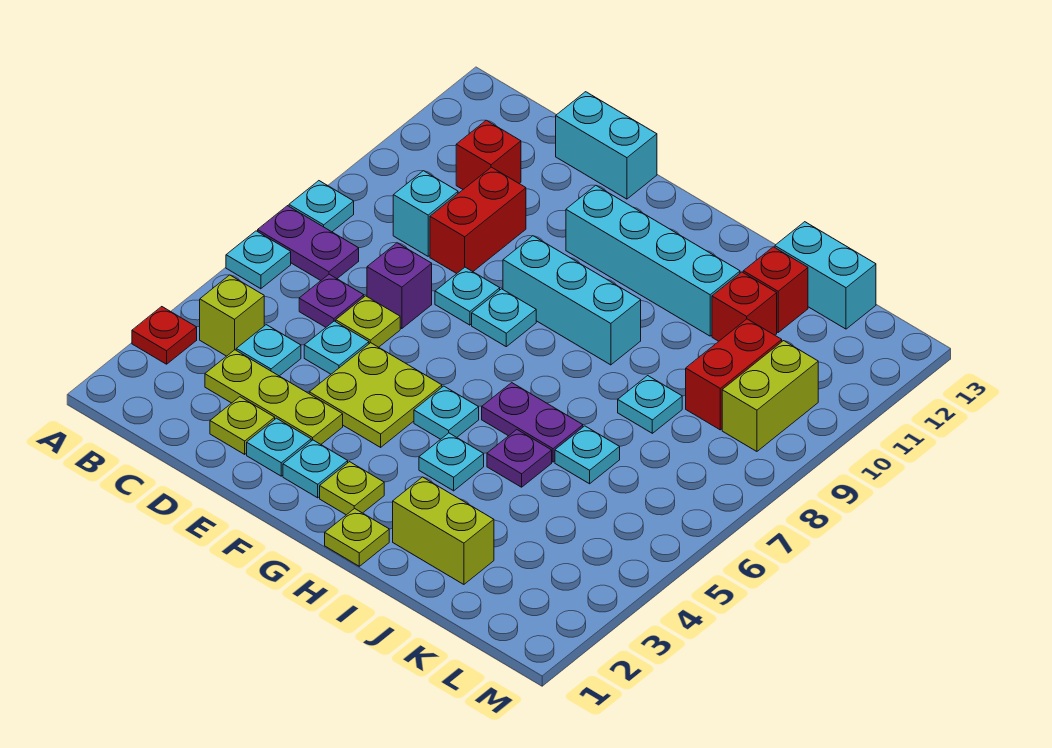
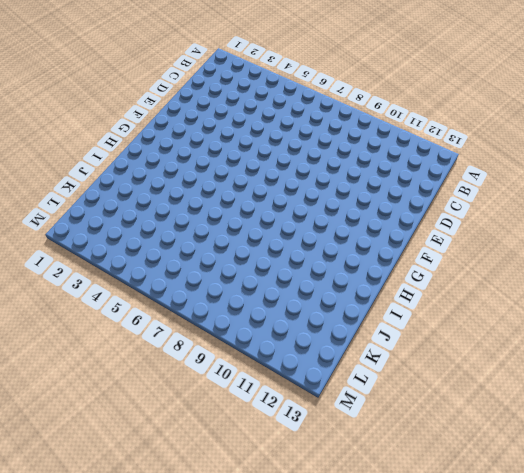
none -> red 1x1 plate [132,307,197,364]
none -> cyan 1x1 plate [226,231,291,289]
none -> purple 1x2 plate [258,206,359,280]
none -> cyan 1x1 plate [289,181,354,232]

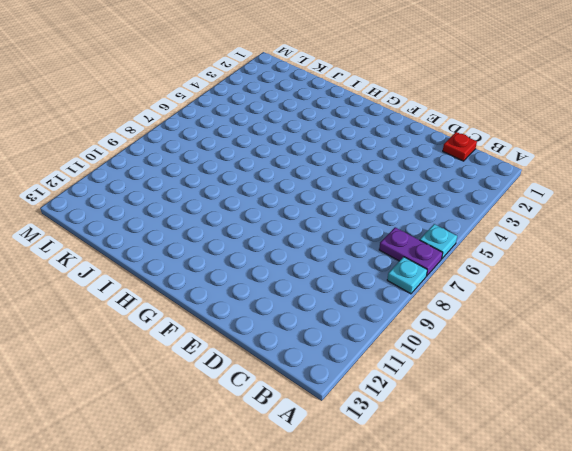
red 1x1 plate [443,132,477,161] -> red 1x1 plate moved to [132,307,197,364]
none -> lime 1x1 brick [200,275,264,356]
none -> lime 1x3 plate [205,350,343,444]
none -> cyan 1x1 plate [236,325,301,376]
none -> purple 1x1 plate [299,274,364,327]

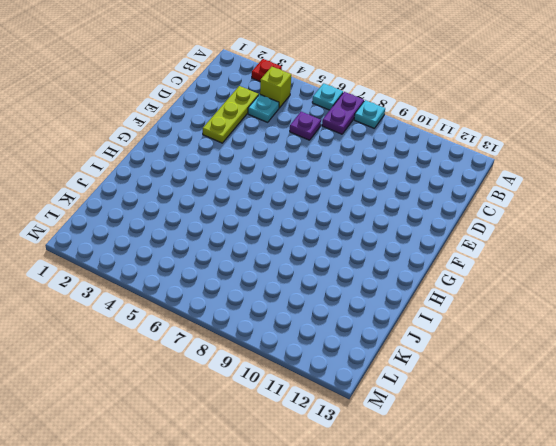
none -> cyan 1x1 brick [393,171,458,256]
none -> red 1x1 brick [456,120,521,189]
none -> lime 1x1 plate [210,397,275,454]
none -> cyan 1x1 plate [304,321,369,374]

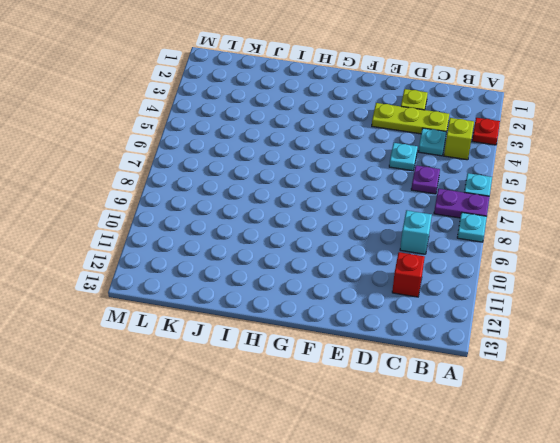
none -> lime 1x1 plate [336,296,400,347]
none -> purple 1x1 brick [367,243,432,329]
none -> red 1x2 brick [430,167,526,273]
none -> cyan 1x2 brick [556,92,657,199]

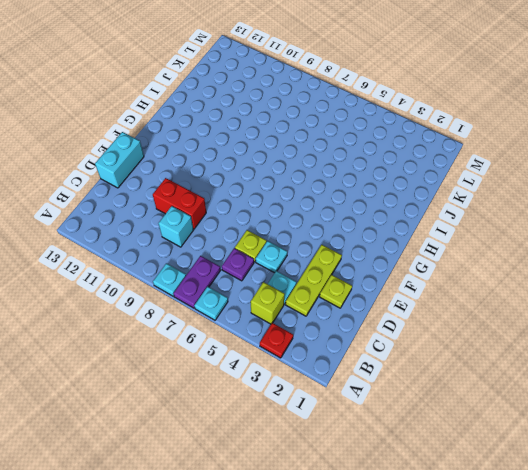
none -> red 1x1 brick [456,120,521,189]
none -> purple 1x1 brick [367,243,432,329]
none -> cyan 1x1 plate [247,418,311,476]
none -> lime 2x2 plate [309,343,442,447]

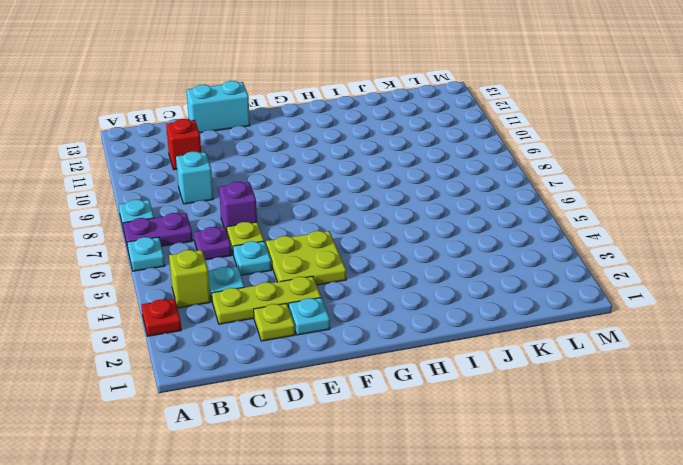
none -> red 1x2 brick [430,167,526,273]
none -> cyan 1x1 plate [435,267,500,325]
none -> cyan 1x1 plate [283,440,348,498]
none -> cyan 1x1 plate [472,289,536,347]

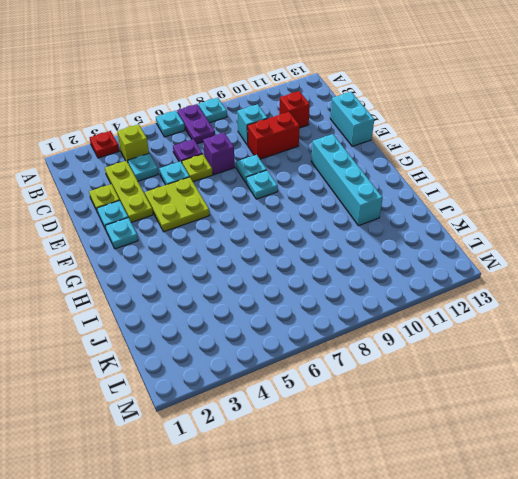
none -> cyan 1x3 brick [503,236,641,365]
none -> lime 1x1 plate [320,462,384,515]
none -> cyan 1x1 plate [414,386,479,439]
none -> lime 1x1 plate [325,508,389,566]

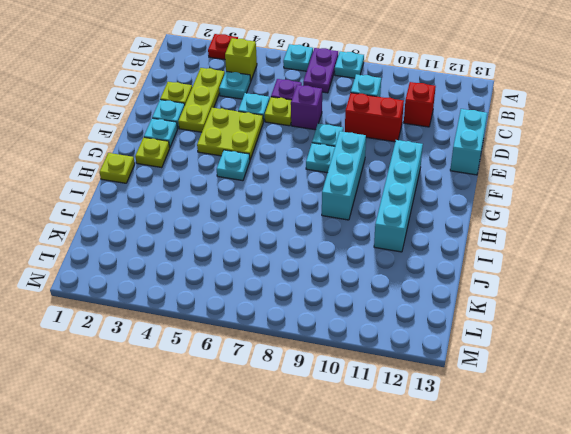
none -> cyan 1x1 plate [419,433,484,491]
none -> purple 1x2 plate [482,383,583,462]
none -> lime 1x2 brick [393,477,494,584]
none -> purple 1x1 plate [487,430,552,487]

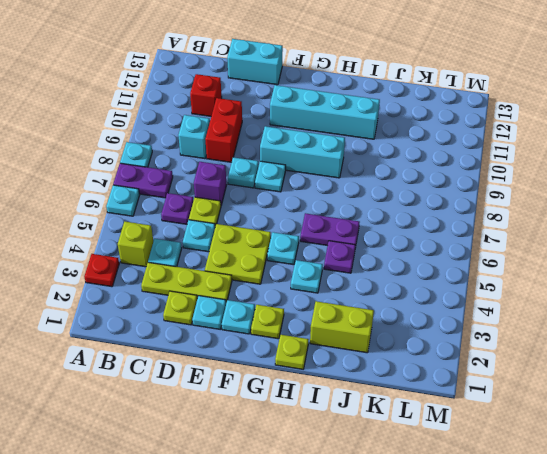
none -> cyan 1x1 plate [555,426,620,484]
none -> cyan 1x1 plate [618,376,682,433]
none -> red 1x1 brick [712,272,777,341]
none -> red 1x1 brick [743,247,808,332]

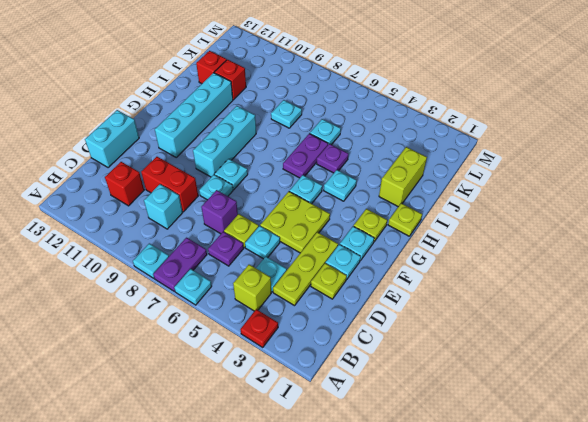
none -> cyan 1x2 brick [775,222,876,329]
none -> red 1x2 brick [686,319,782,430]
none -> lime 1x2 brick [722,341,818,451]

